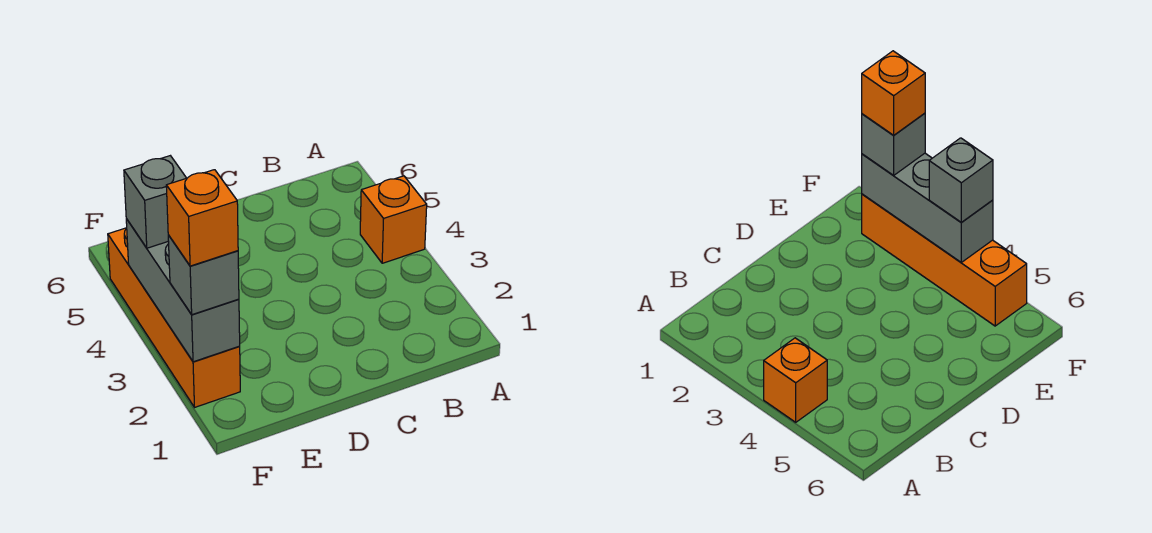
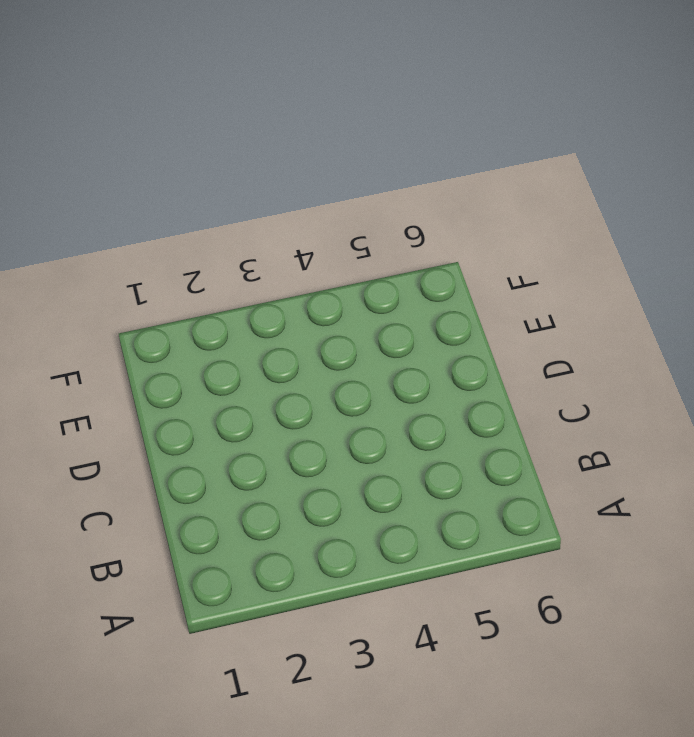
none -> orange 1x1 brick [360,176,427,263]
none -> orange 1x4 brick [108,228,240,407]

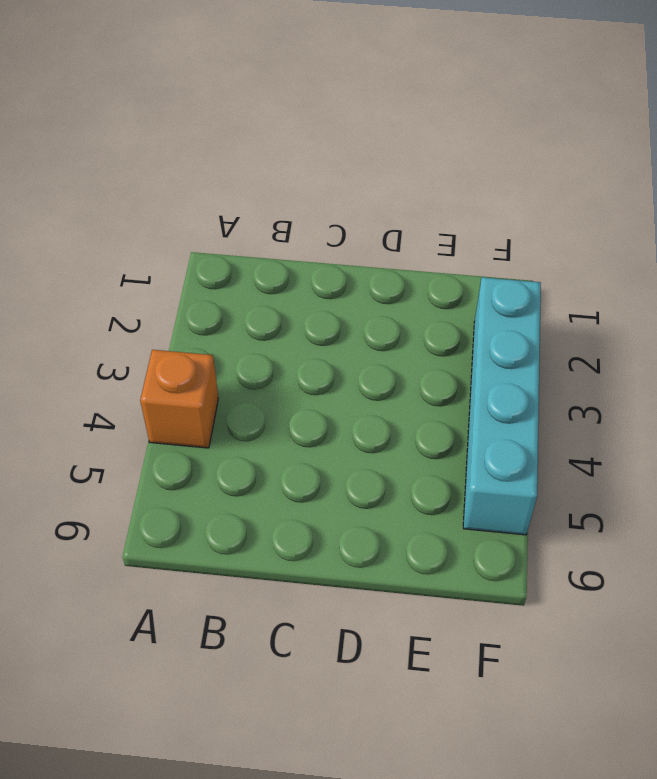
cyan 1x4 brick [463,277,541,535] -> orange 1x4 brick [108,228,240,407]
none -> grey 1x3 brick [126,219,240,362]
none -> grey 1x1 brick [168,235,239,315]

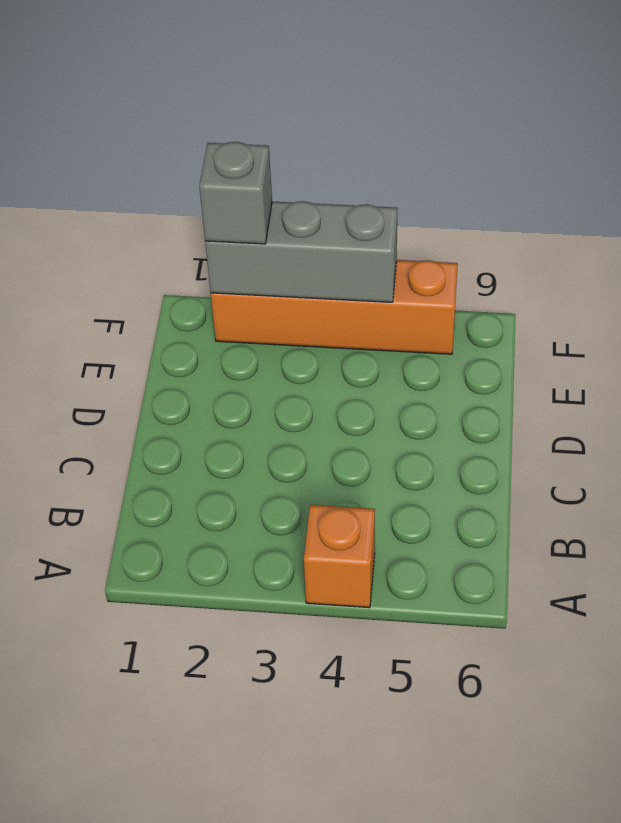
none -> grey 1x1 brick [124,156,186,248]
none -> orange 1x1 brick [166,170,238,266]

